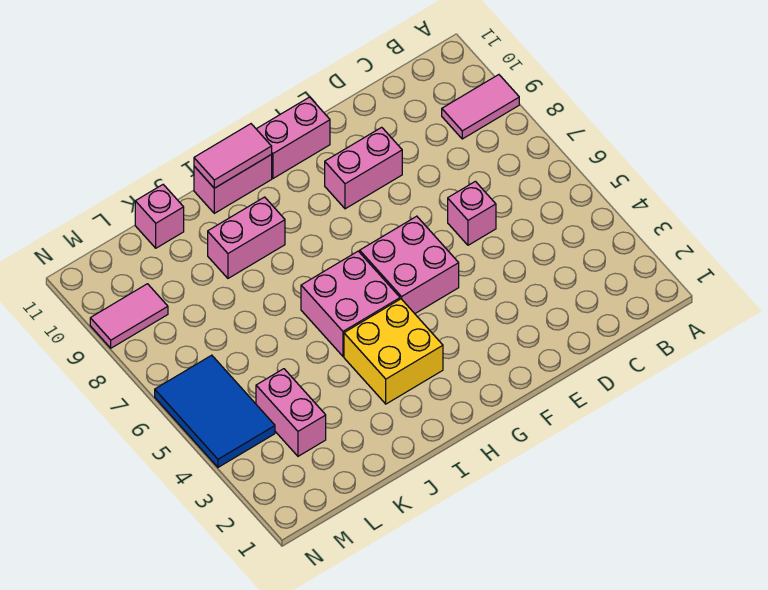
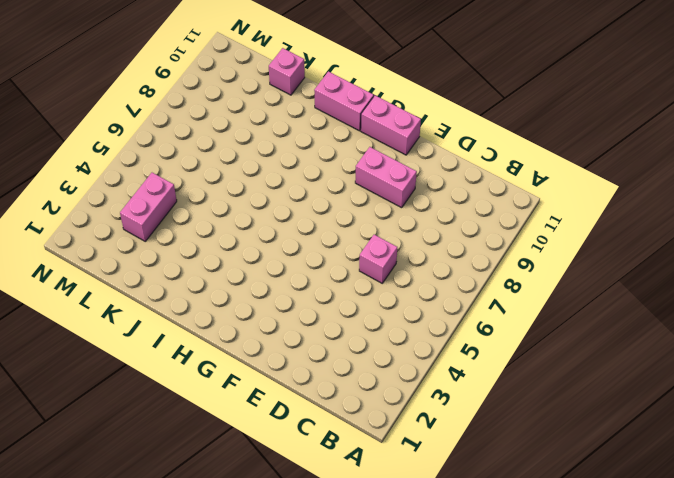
none -> pink 1x2 tile [442,75,519,139]
none -> pink 2x2 brick [360,216,459,314]
none -> yellow 2x2 brick [344,299,443,404]

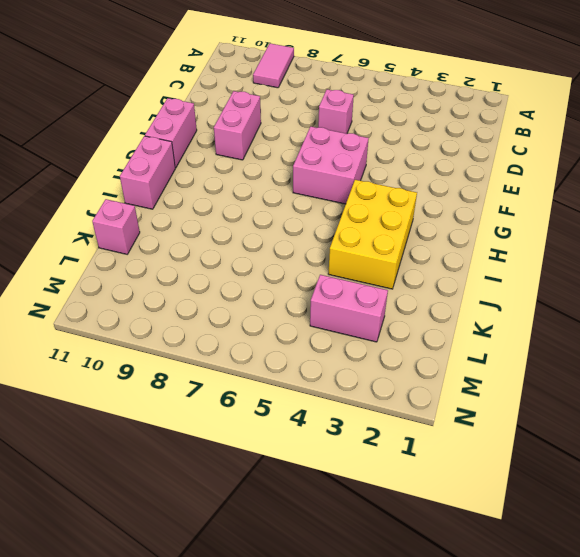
yellow 2x3 brick [328,180,417,289] -> yellow 2x2 brick [344,299,443,404]
none -> pink 2x2 brick [301,251,400,356]
none -> pink 1x2 brick [208,197,285,278]
none -> blue 2x3 tile [155,355,275,467]

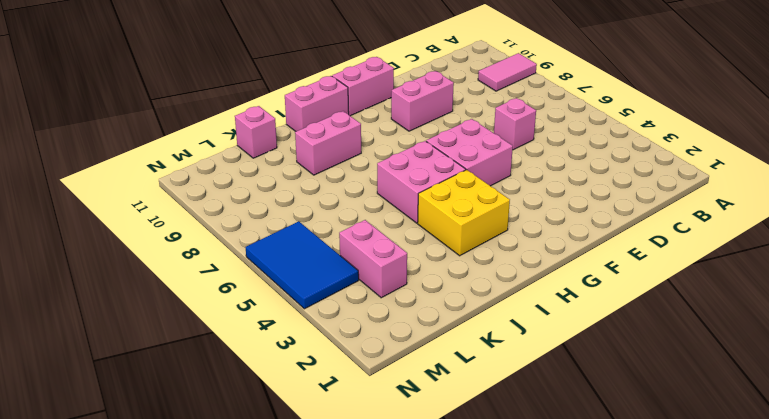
none -> pink 1x2 tile [90,284,168,348]
none -> pink 1x2 tile [194,124,272,188]

